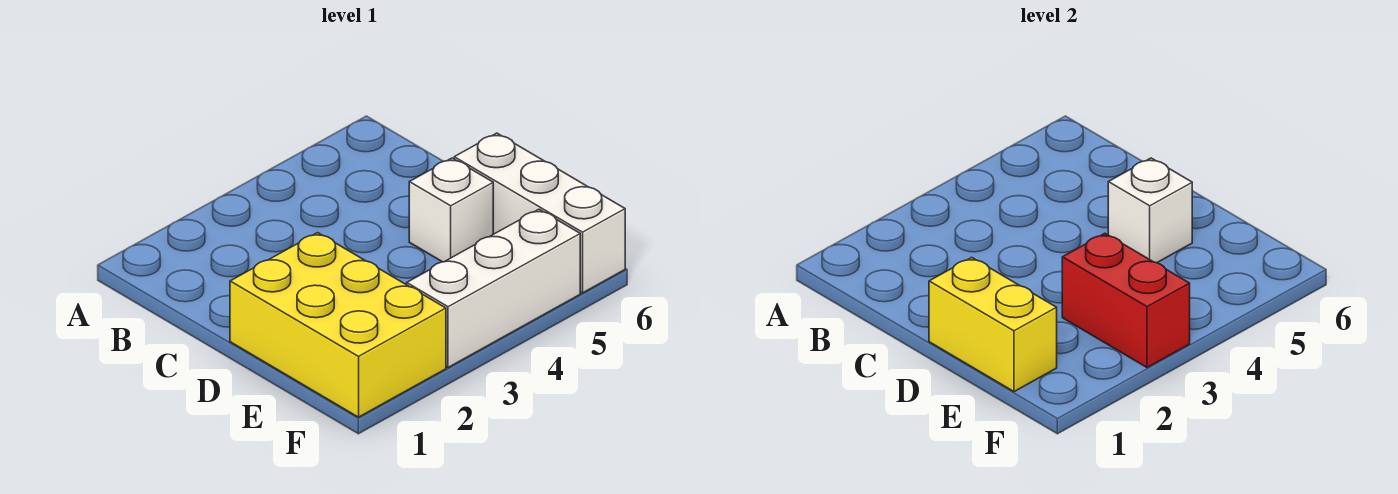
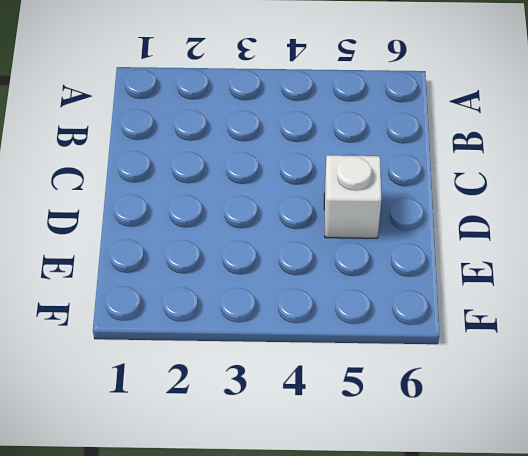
none -> yellow 2x3 brick [230,233,446,417]
none -> white 1x3 brick [454,133,625,293]

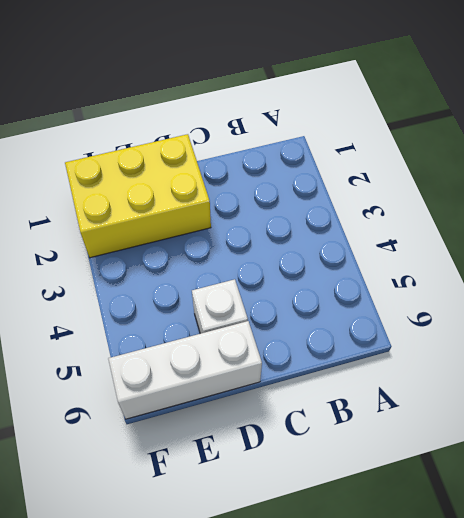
none -> white 1x3 brick [407,209,580,368]
none -> yellow 1x2 brick [929,257,1057,392]

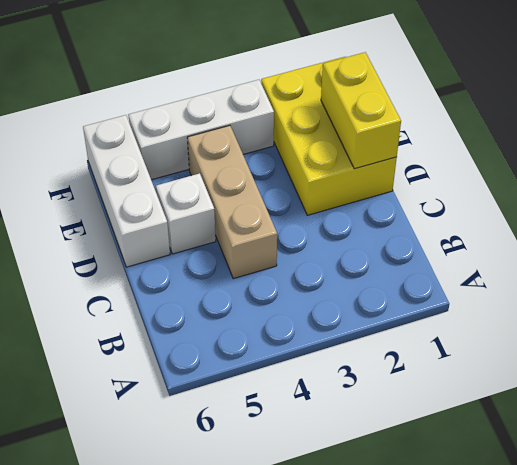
tan 1x3 brick [187,125,277,279] -> none
none -> white 1x1 brick [1108,158,1192,263]
none -> red 1x2 brick [1062,233,1190,368]

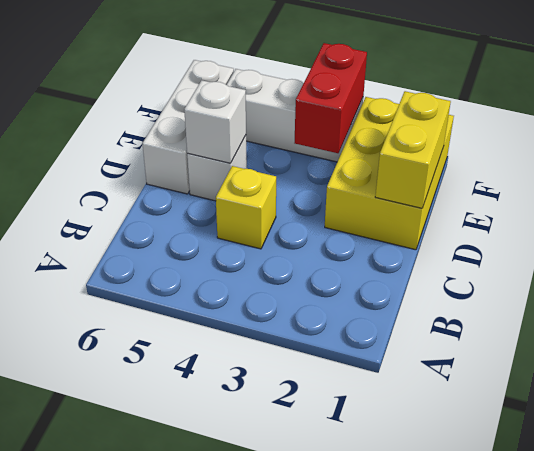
yellow 1x1 brick [216,166,276,249] -> none

